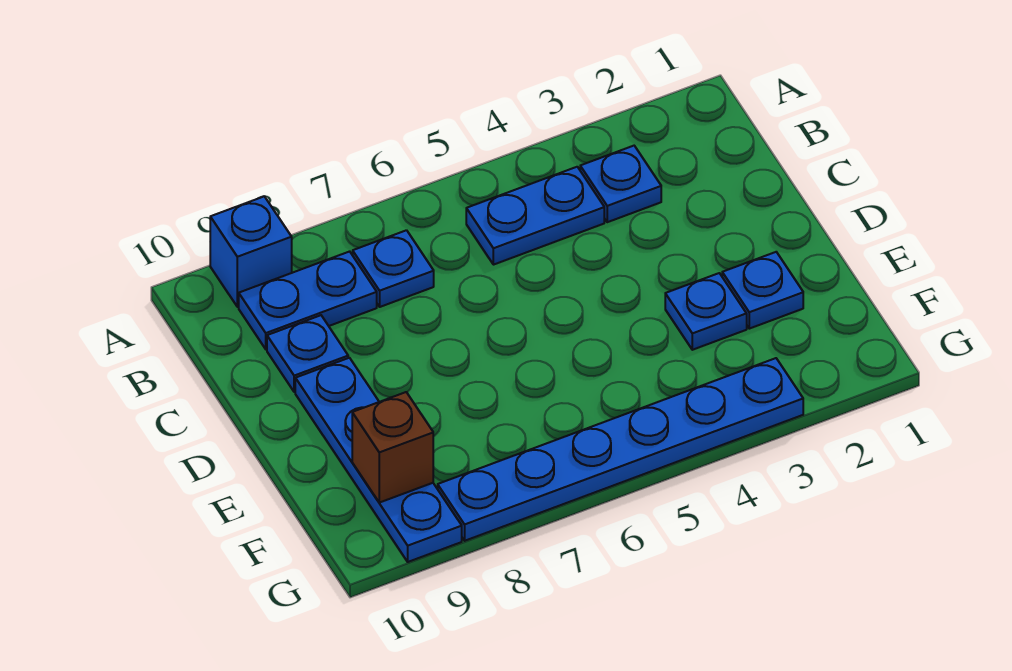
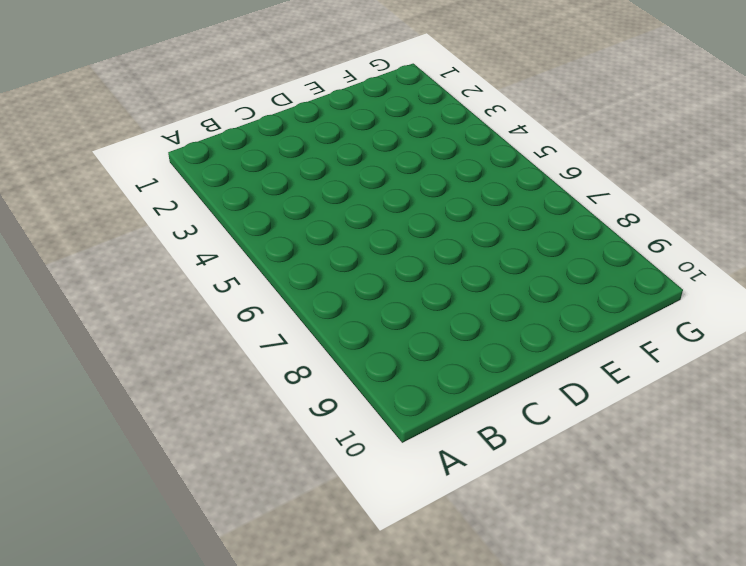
none -> blue 1x1 brick [210,196,292,307]
none -> blue 1x1 plate [580,146,661,222]

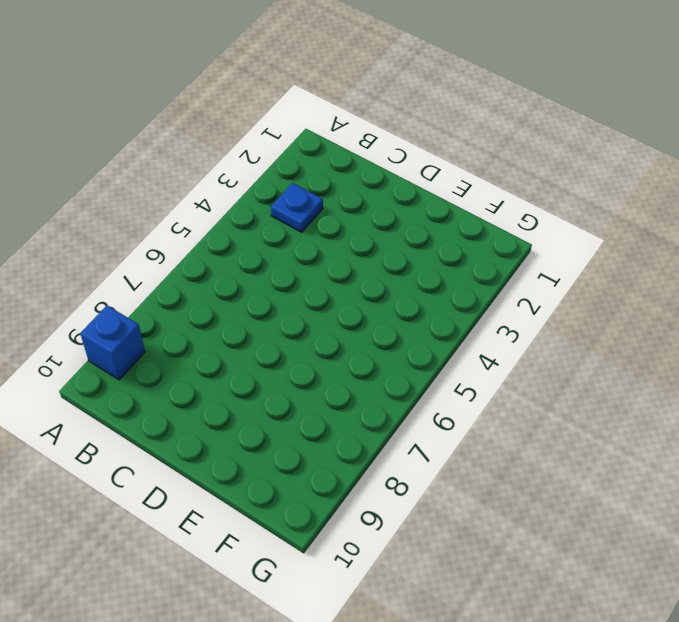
none -> blue 1x2 plate [466,167,604,265]
none -> blue 1x1 plate [353,230,434,307]

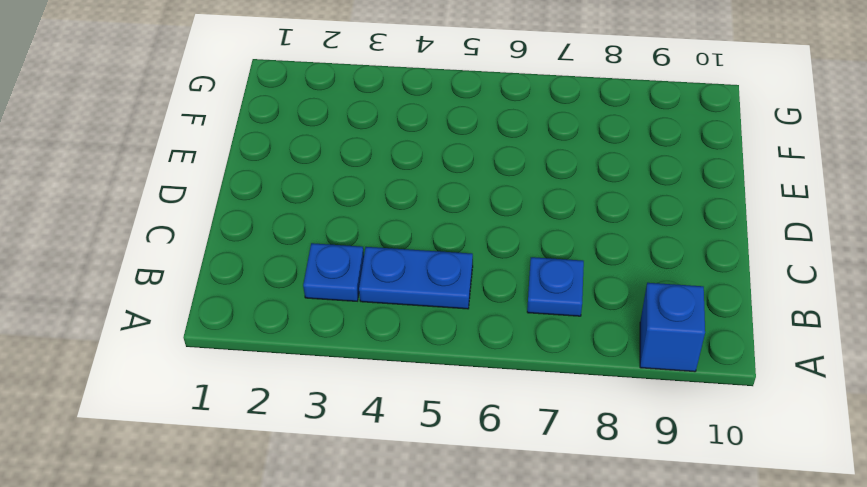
none -> blue 1x2 plate [239,251,377,349]
none -> blue 1x1 plate [267,315,348,392]

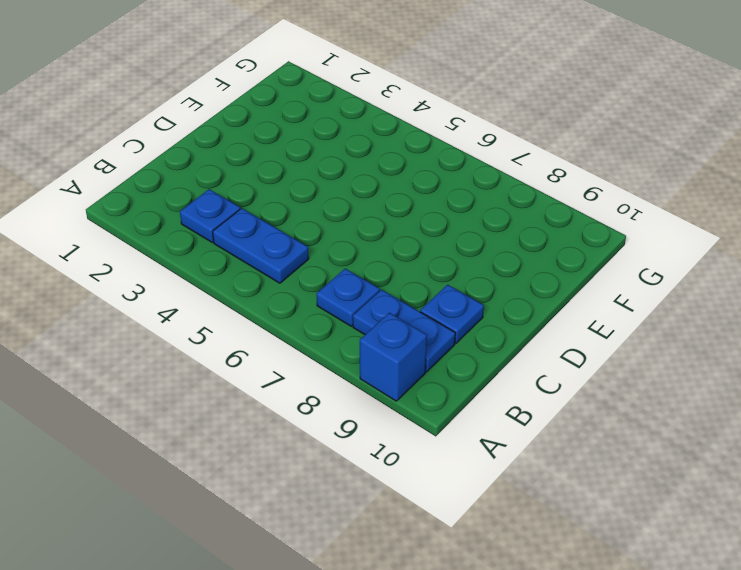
none -> blue 1x4 plate [295,358,462,562]
none -> blue 1x1 plate [722,252,803,329]

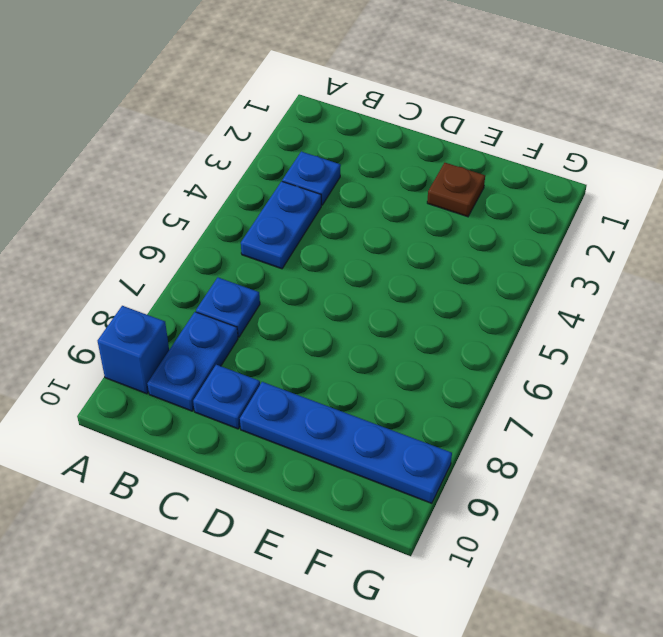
brown 1x1 plate [427,163,485,217] -> blue 1x1 plate [722,252,803,329]
none -> blue 1x1 plate [665,273,747,350]
none -> blue 1x6 plate [438,358,803,541]

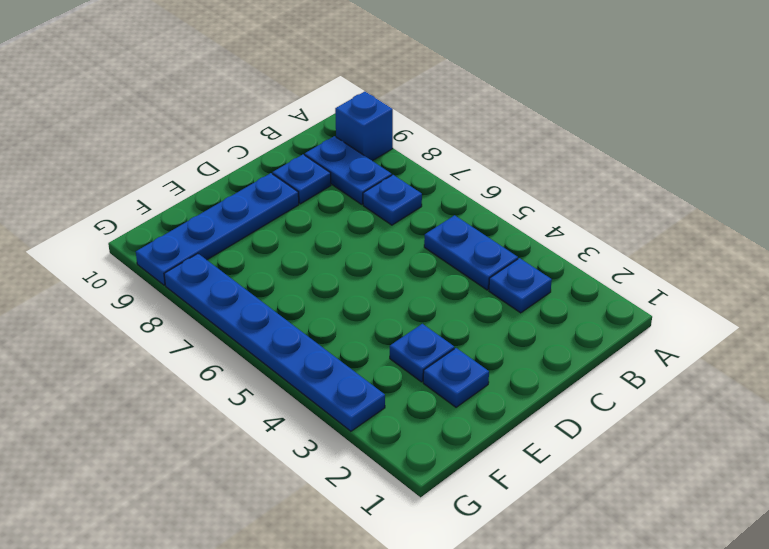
none -> brown 1x1 brick [352,392,433,503]

